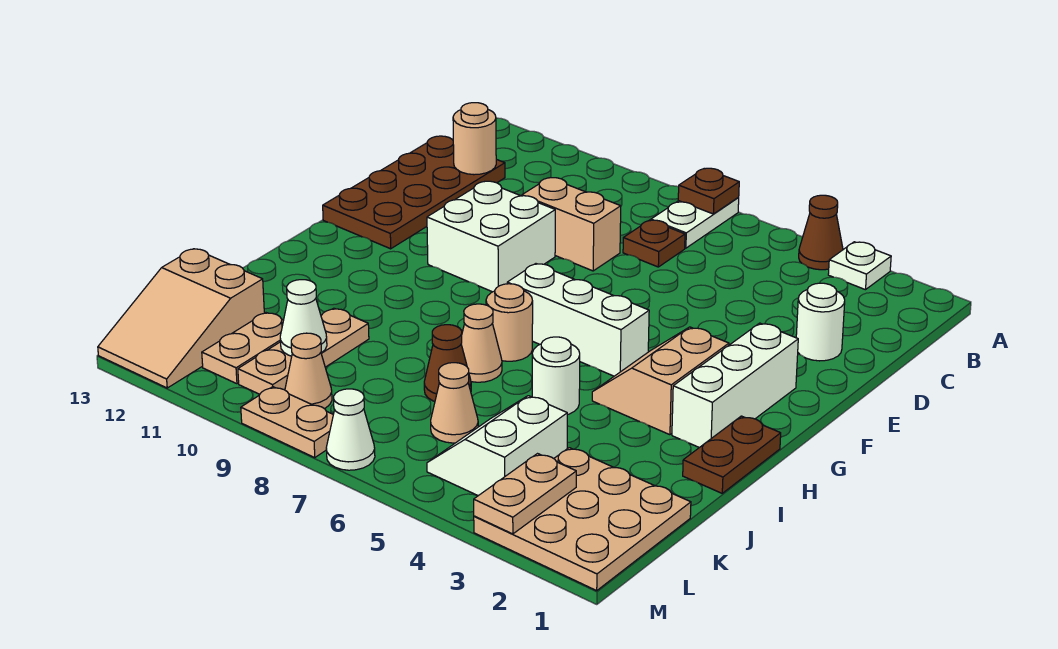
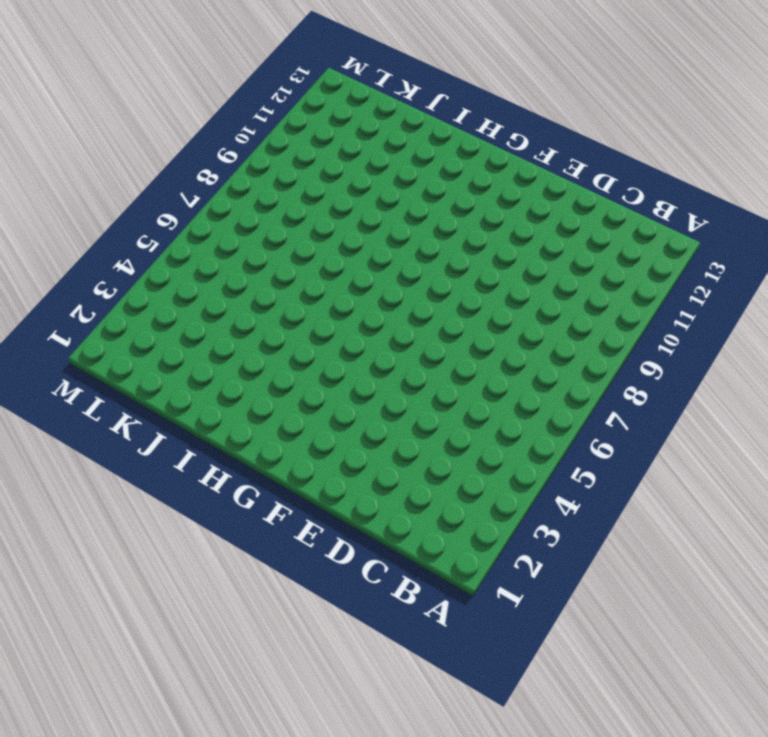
none -> white 1x1 plate [828,242,891,290]
none -> brown 1x1 cone [799,195,843,270]
none -> white 1x2 plate [651,197,739,248]

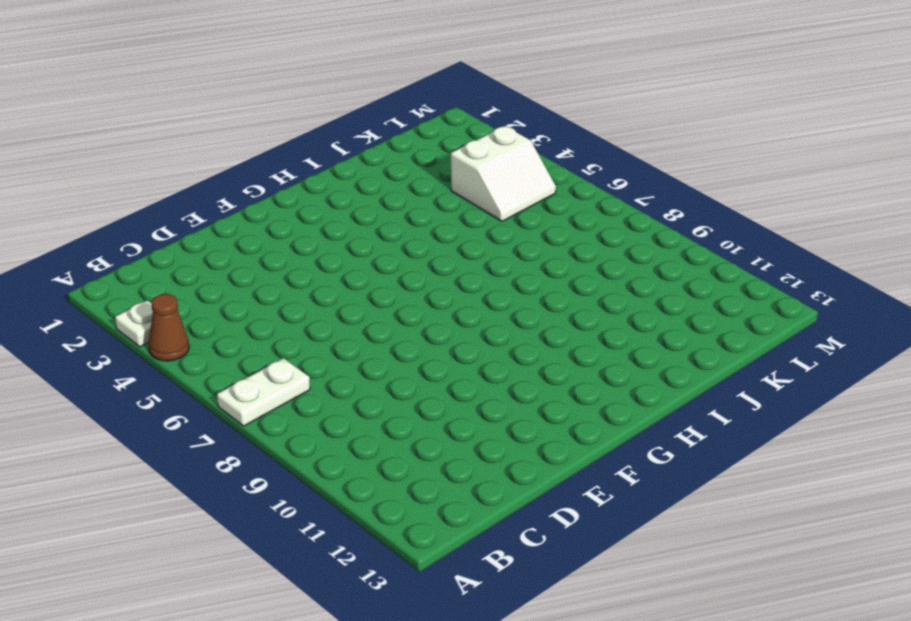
none -> brown 1x1 plate [623,220,685,267]
none -> brown 2x4 plate [323,136,505,249]
none -> white 1x1 round brick [796,283,845,361]

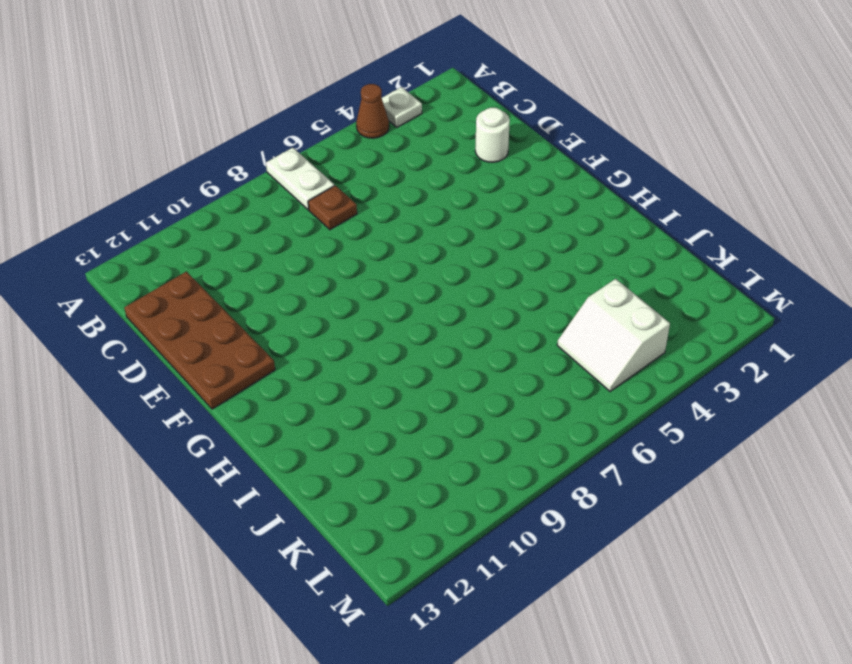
none -> tan 1x2 brick [522,178,621,271]
none -> white 2x2 brick [427,181,555,292]
none -> white 1x3 brick [672,323,798,448]

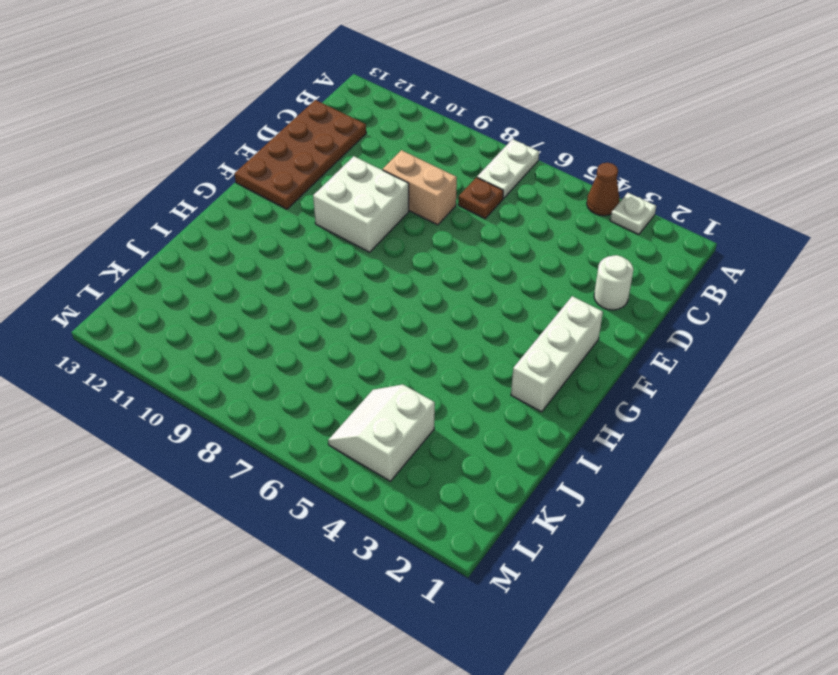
none -> tan 2x2 slope [592,327,729,435]
none -> white 1x3 brick [507,264,649,376]
none -> brown 1x2 plate [683,416,781,493]

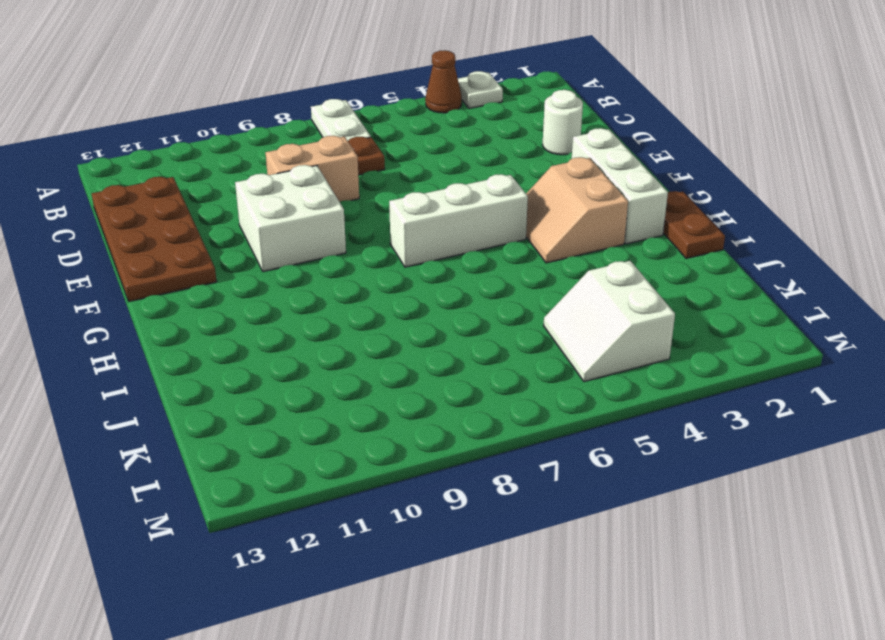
none -> tan 1x1 round brick [486,284,533,361]
none -> white 1x1 round brick [532,337,580,415]
none -> tan 1x1 cone [461,304,502,382]

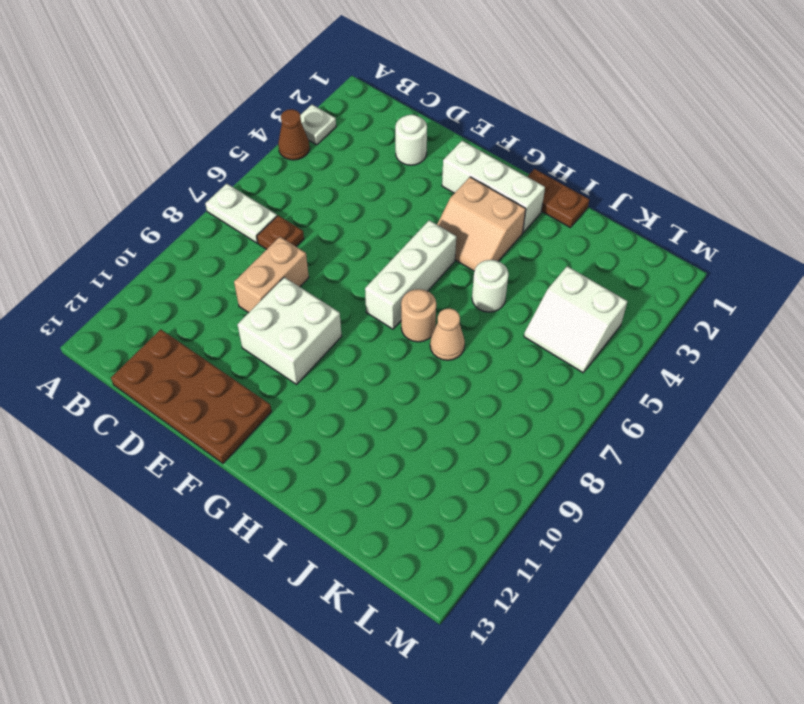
none -> brown 1x1 cone [424,325,471,401]
none -> tan 1x3 plate [238,308,369,394]
none -> tan 3x3 plate [474,448,691,591]

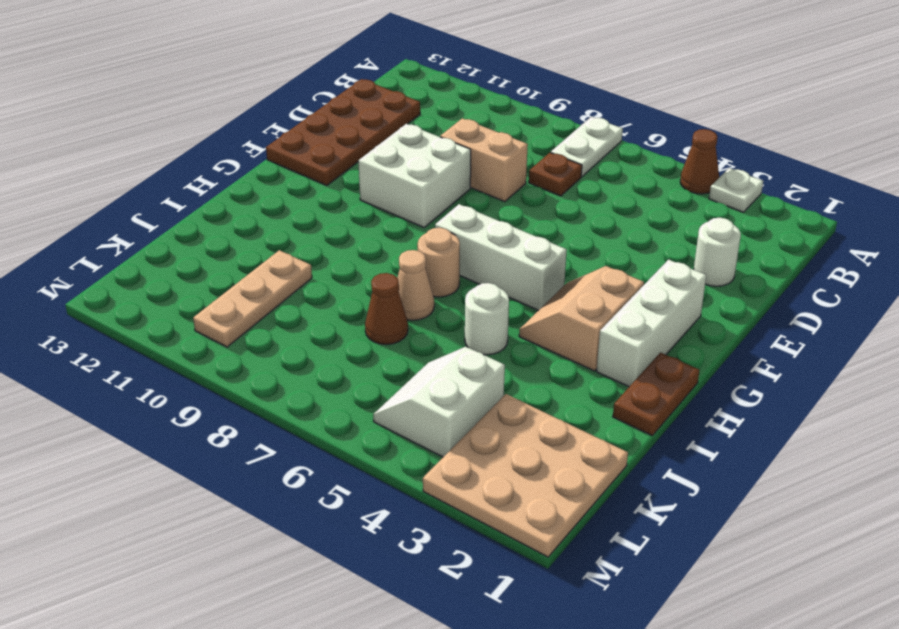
none -> tan 1x1 cone [431,363,478,443]
none -> tan 1x2 plate [202,313,284,384]
none -> tan 2x3 slope [98,249,264,388]

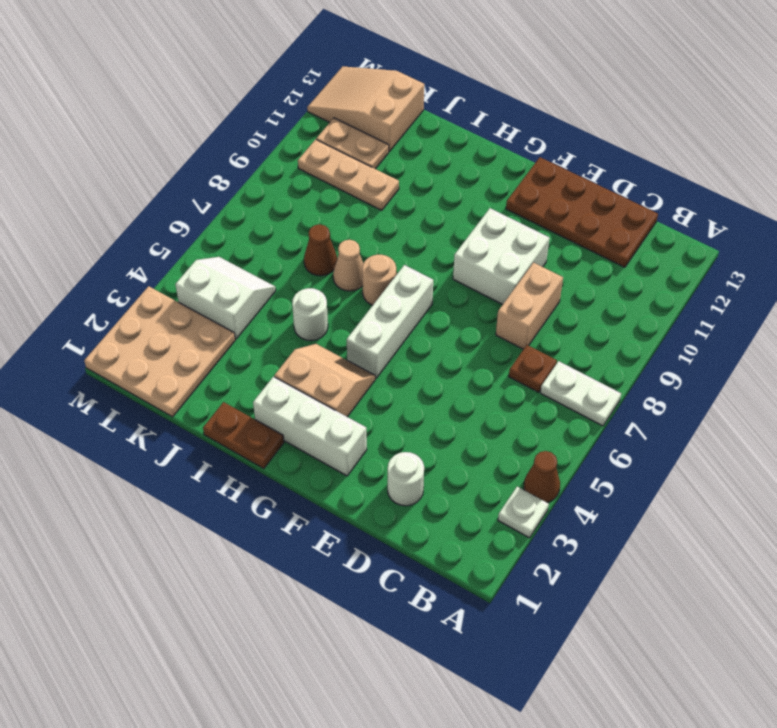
none -> tan 1x1 cone [431,363,478,443]
none -> tan 1x1 cone [285,333,332,409]
none -> white 1x1 cone [326,389,375,470]

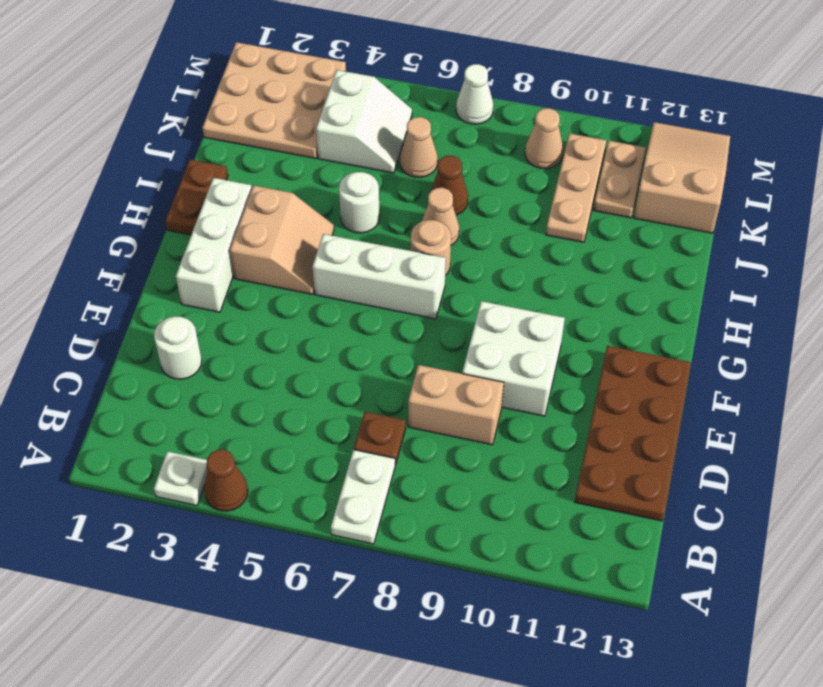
none -> tan 1x2 plate [241,387,333,458]
none -> brown 1x1 plate [678,168,739,214]
none -> tan 1x1 round brick [453,103,496,175]

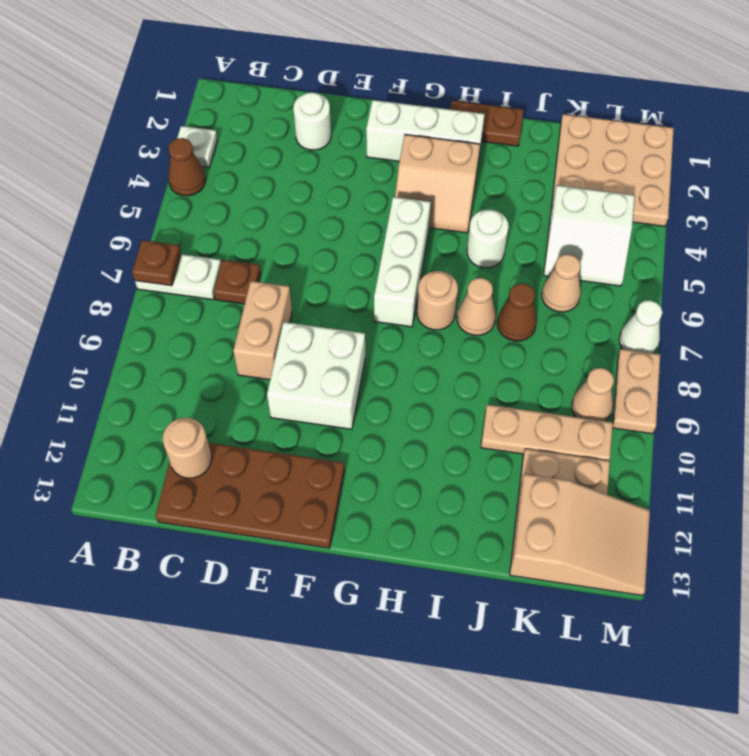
none -> white 1x1 cone [280,280,327,356]
none -> tan 1x2 plate [474,454,576,534]

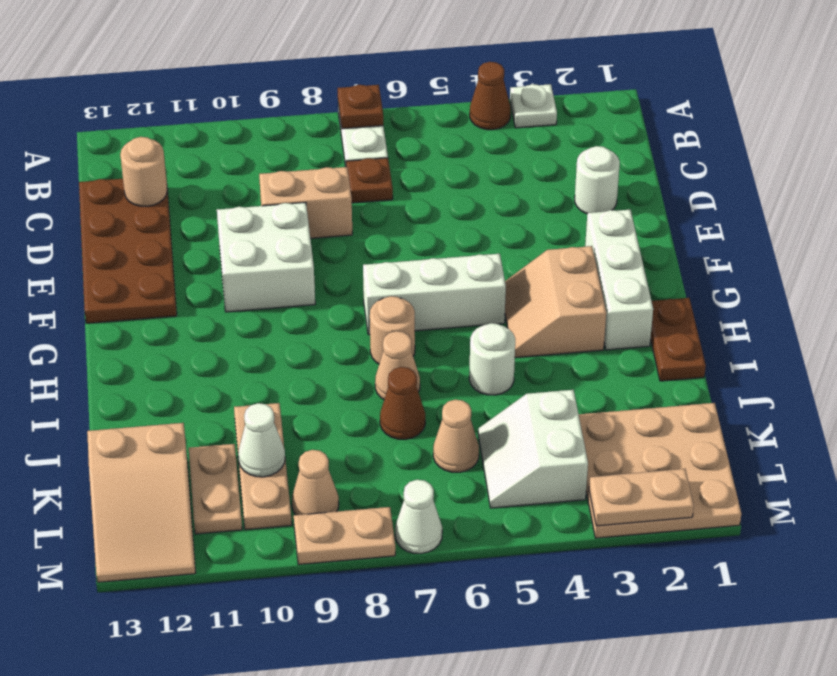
tan 1x2 plate [589,469,694,526] -> tan 1x2 plate turned to [474,454,576,534]

